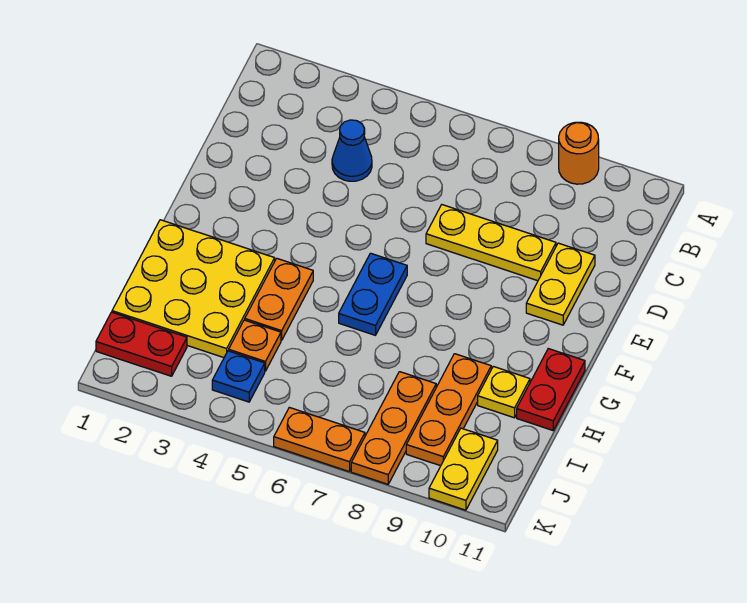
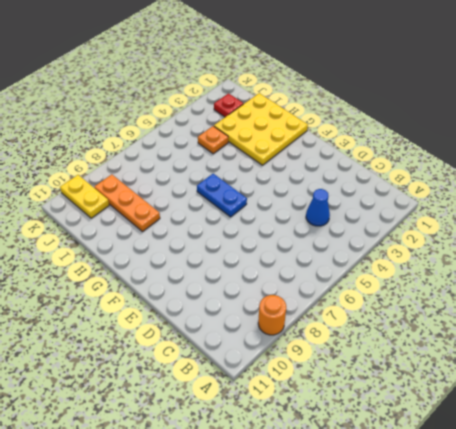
red 1x1 plate [214,93,243,117] -> red 1x2 plate [96,312,187,376]
none -> yellow 1x3 plate [426,205,556,281]
none -> yellow 1x2 plate [526,243,595,325]
none -> orange 1x2 plate [245,258,313,340]

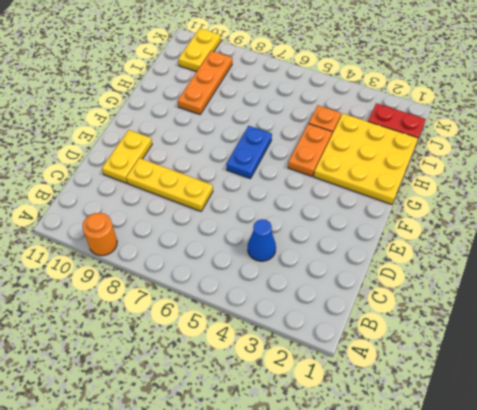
none -> red 1x2 plate [517,349,585,430]
none -> yellow 1x1 plate [478,366,530,418]
none -> orange 1x3 plate [351,372,436,484]

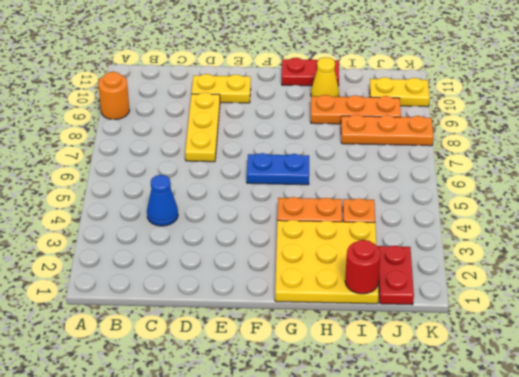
yellow 1x1 cone [311,57,339,97] -> yellow 1x1 plate [478,366,530,418]
red 1x1 round brick [345,240,381,294] -> none
none -> blue 1x1 plate [212,351,265,402]
none -> orange 1x2 plate [274,407,365,472]

